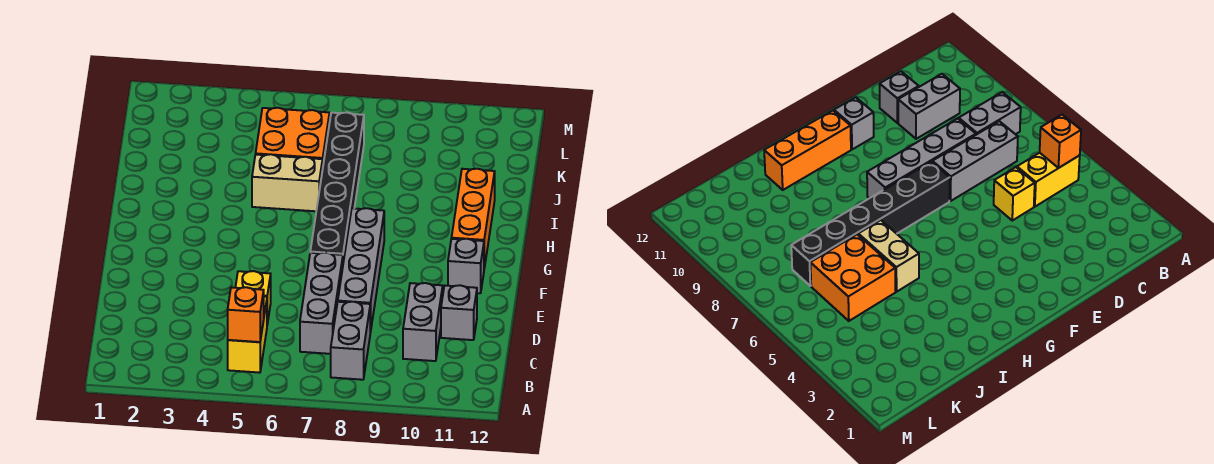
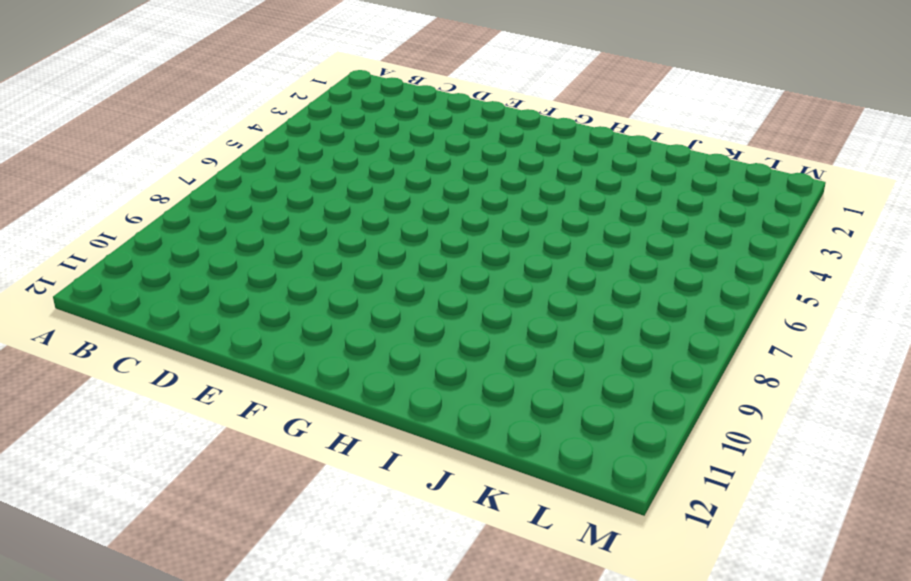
none -> yellow 1x2 brick [228,297,267,373]
none -> grey 1x2 brick [331,302,370,380]
none -> grey 1x3 brick [300,253,343,354]

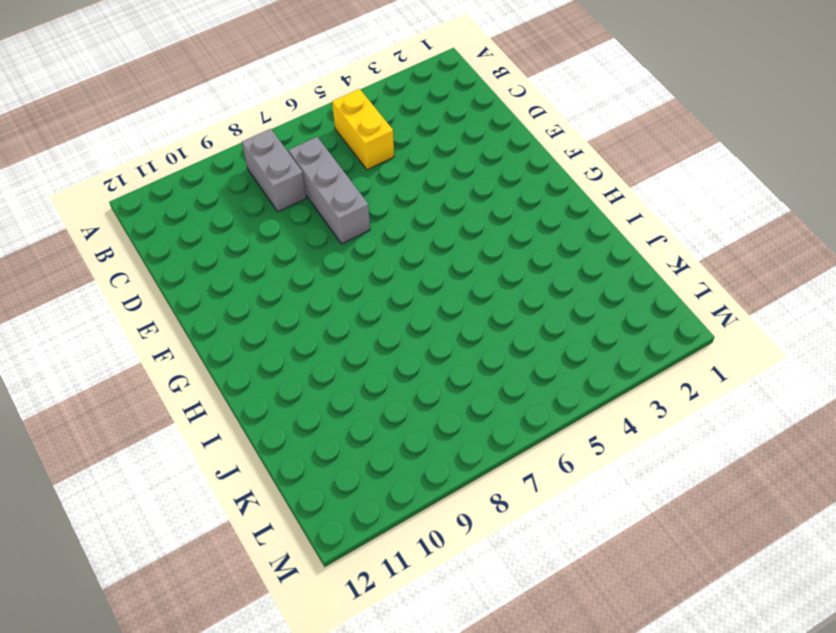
none -> grey 1x2 brick [403,283,443,361]
none -> yellow 1x1 brick [235,271,271,324]
none -> grey 1x4 brick [338,208,384,333]

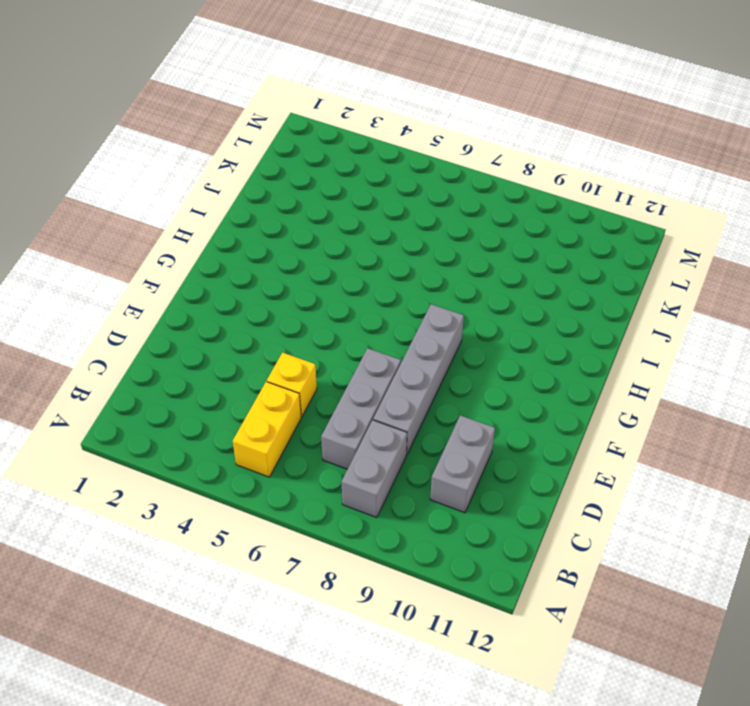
none -> grey 1x1 brick [441,285,477,340]
none -> black 1x6 brick [310,112,364,262]
none -> grey 1x1 brick [448,239,484,293]

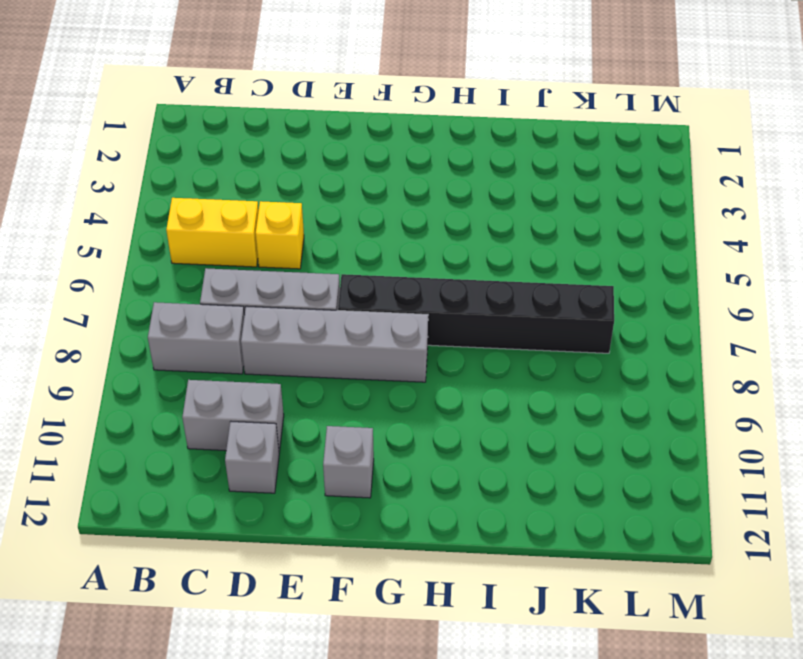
none -> orange 1x3 brick [451,169,495,268]
none -> tan 1x2 brick [252,154,323,211]
none -> orange 2x2 brick [256,108,330,164]

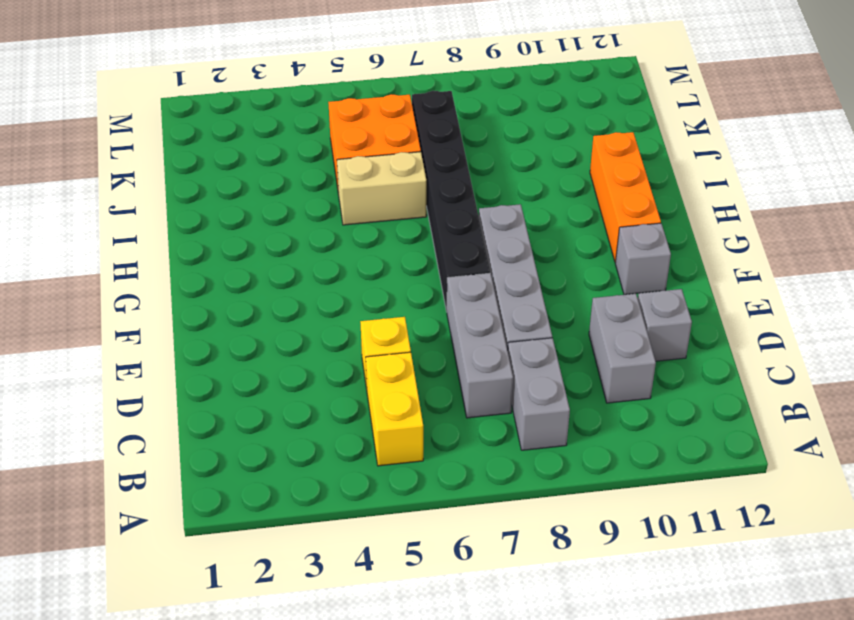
none -> orange 1x1 brick [228,287,264,342]

